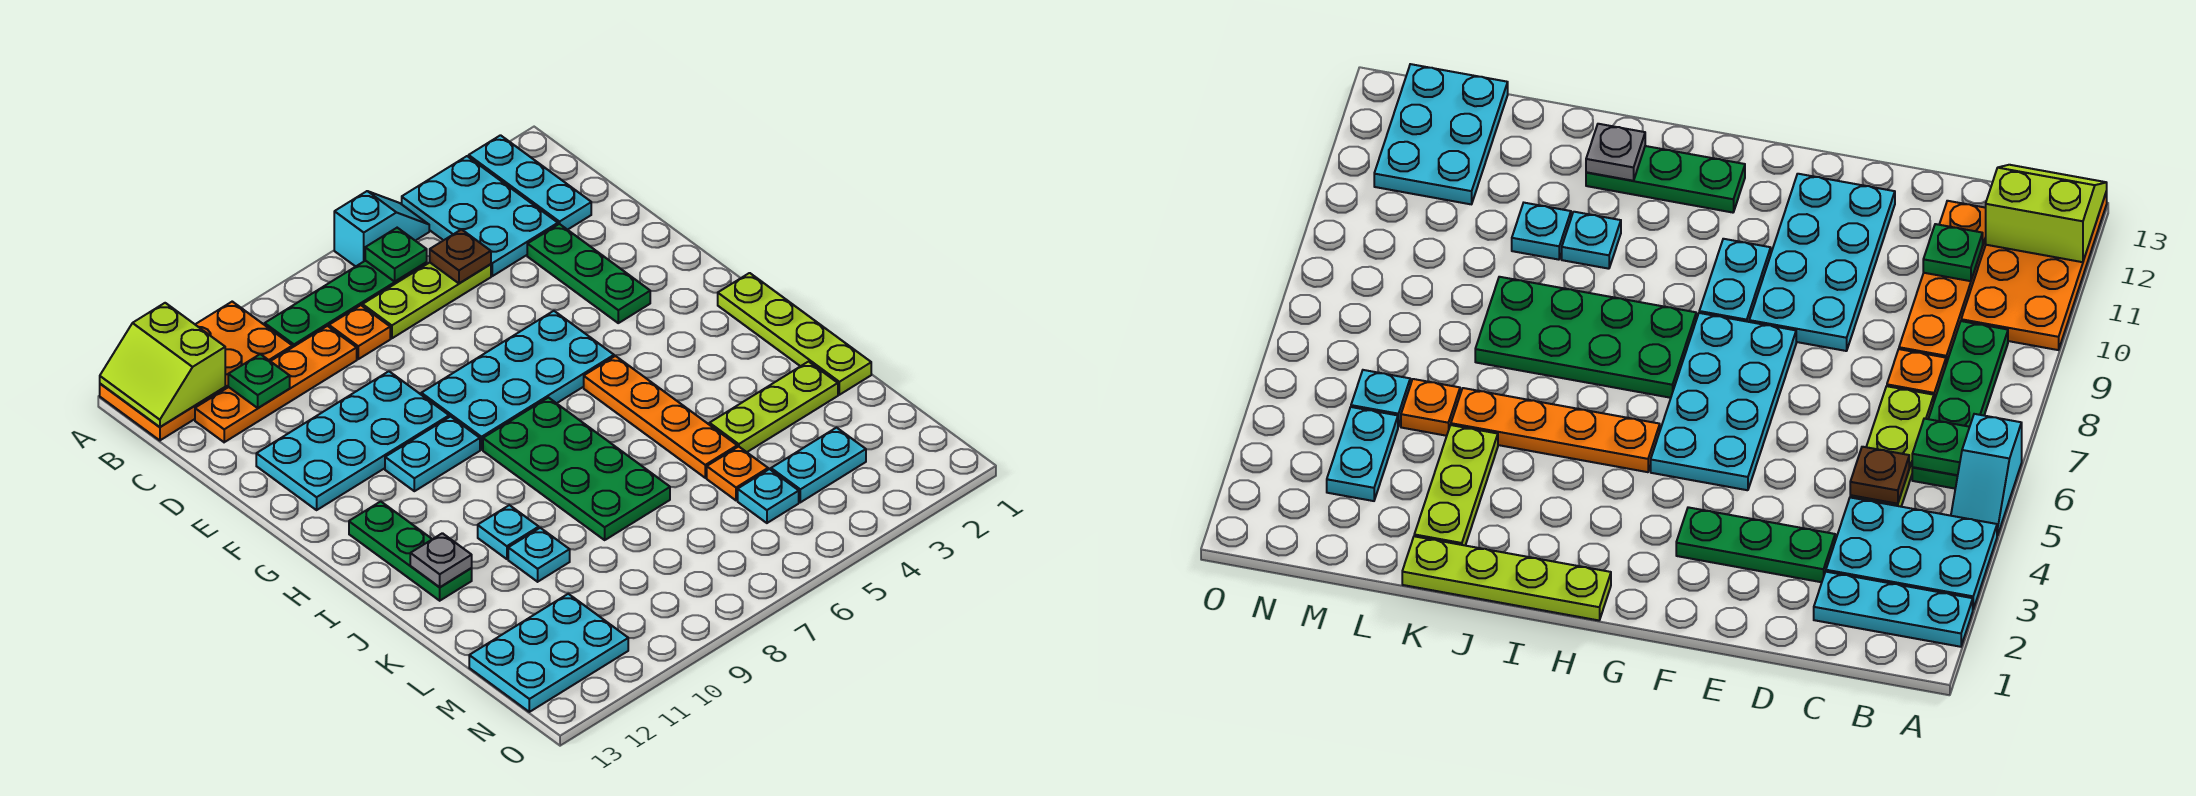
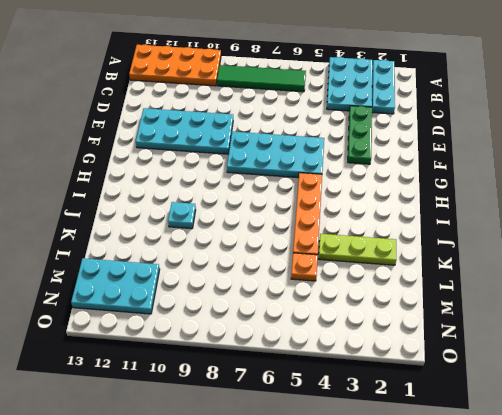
green 1x4 tile [217,65,306,92] -> green 1x4 plate [265,261,427,347]
none -> cyan 1x2 slope [334,191,429,267]
none -> lime 1x3 plate [363,263,491,338]
none -> orange 1x1 plate [329,305,390,359]

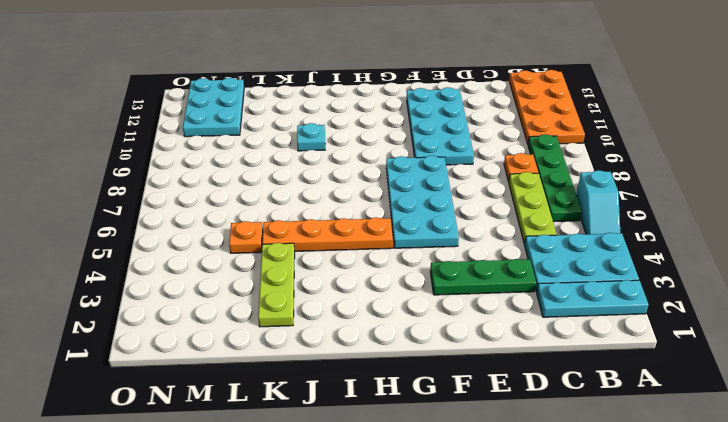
none -> orange 1x4 plate [195,326,357,442]
none -> cyan 1x2 plate [385,417,480,491]
none -> lime 1x4 plate [718,273,871,395]

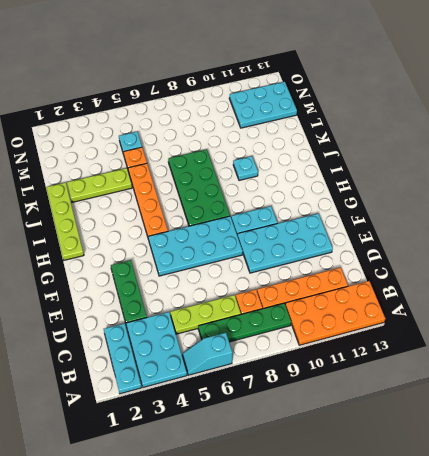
none -> green 1x3 plate [349,501,472,601]
none -> cyan 1x1 plate [508,528,570,582]
none -> cyan 1x2 plate [771,428,866,502]

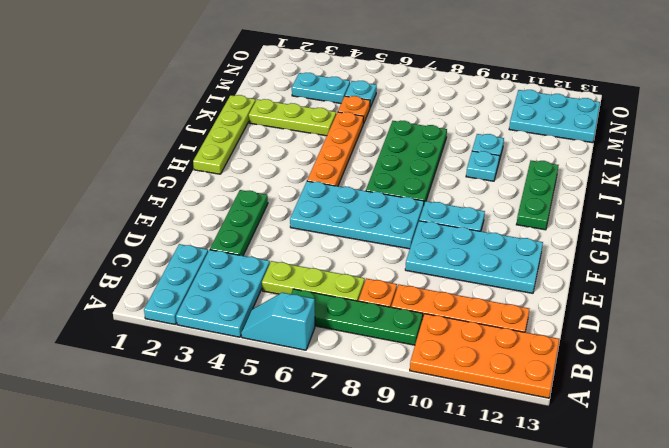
none -> lime 2x2 slope [100,303,225,427]
none -> green 1x1 plate [365,228,427,282]
none -> brown 1x1 plate [430,230,491,283]

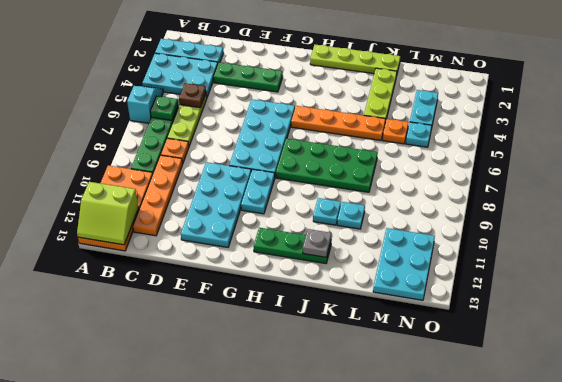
none -> green 1x1 plate [228,354,290,408]

